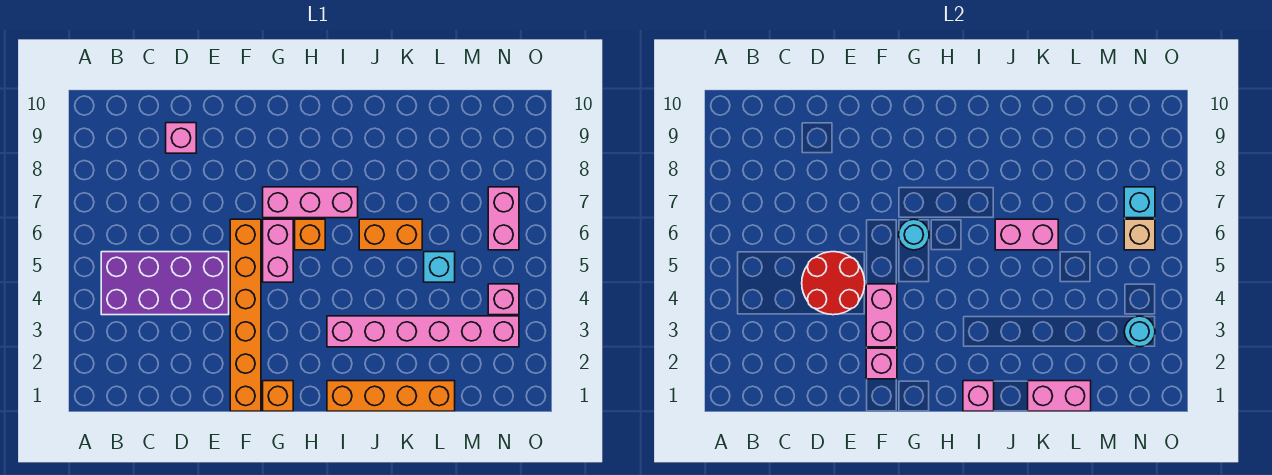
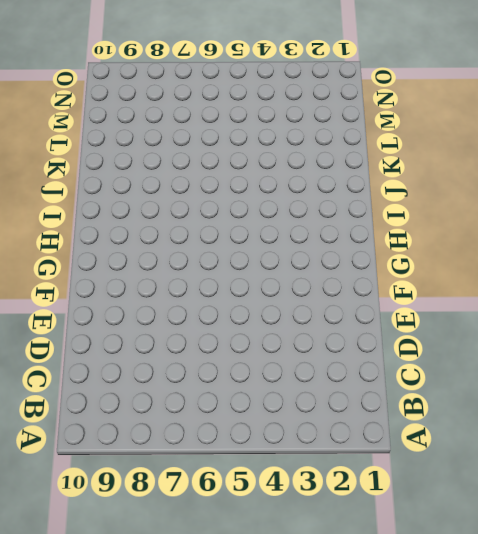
none -> purple 2x4 brick [101,252,229,315]
none -> pink 1x1 brick [166,123,196,153]
none -> orange 1x6 brick [230,219,261,411]

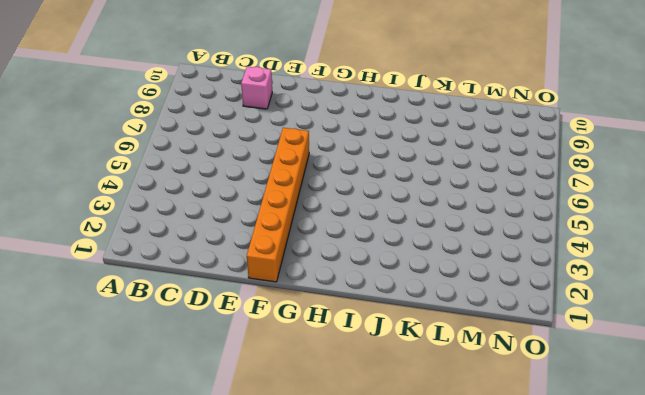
none -> purple 2x4 brick [101,252,229,315]
none -> orange 1x1 brick [263,381,293,411]
none -> pink 1x2 brick [263,219,293,282]

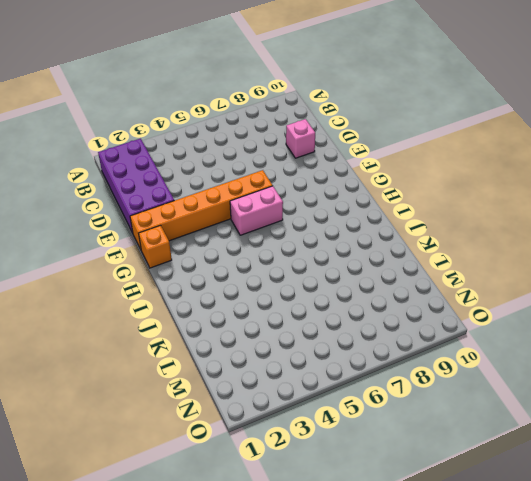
purple 2x4 brick [98,139,174,233] -> purple 2x4 brick moved to [101,252,229,315]
none -> pink 1x3 brick [263,187,358,218]
none -> orange 1x1 brick [295,219,325,250]
none -> orange 1x4 brick [327,381,455,411]

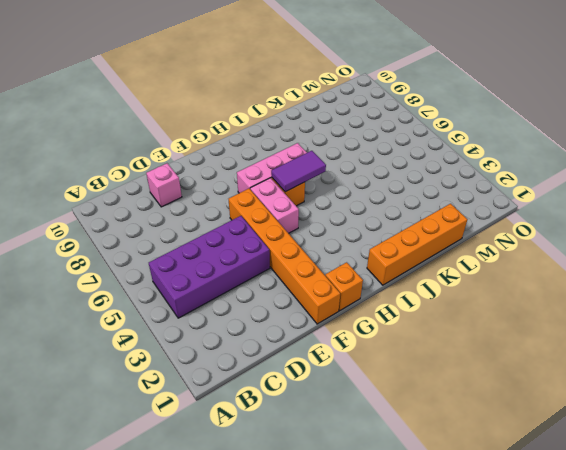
purple 1x2 tile [271,151,326,192] -> none
none -> pink 1x6 brick [327,316,519,347]
none -> orange 1x2 brick [359,219,422,250]
none -> cyan 1x1 brick [424,252,455,282]

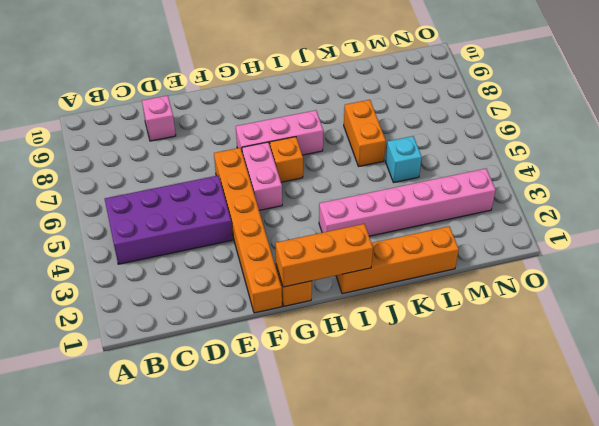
orange 1x3 brick [275,224,373,287] -> pink 1x1 brick [963,381,994,411]
orange 1x2 brick [344,100,386,166] -> orange 1x2 brick turned to [359,219,422,250]
none -> pink 1x1 brick [488,284,519,315]
none -> pink 1x2 brick [488,187,519,250]
none -> red 2x2 round brick [802,252,865,315]

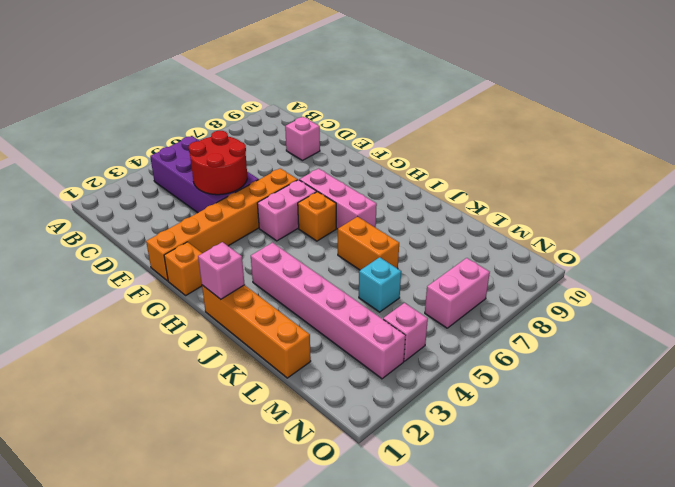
none -> pink 1x1 brick [866,348,897,379]
none -> pink 1x2 brick [866,284,897,347]
none -> cyan 1x1 round brick [899,219,929,250]

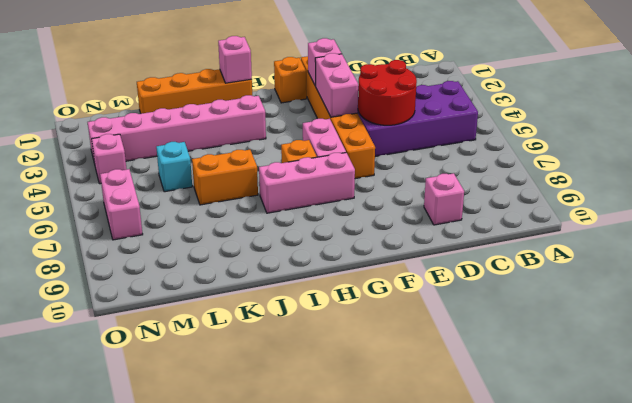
none -> cyan 1x1 round brick [899,219,929,250]
none -> pink 1x2 brick [995,219,1058,250]
none -> pink 1x2 brick [1028,381,1091,411]

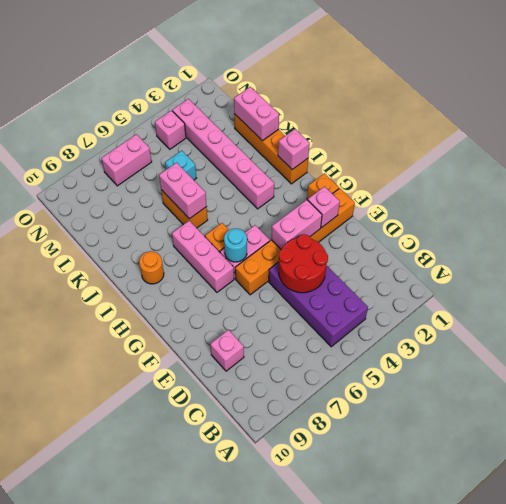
orange 1x1 round brick [139,251,164,284] -> none
none -> cyan 1x1 round brick [1124,316,1155,347]
none -> tan 1x1 brick [1124,219,1155,250]
none -> cyan 1x1 brick [1124,187,1155,218]

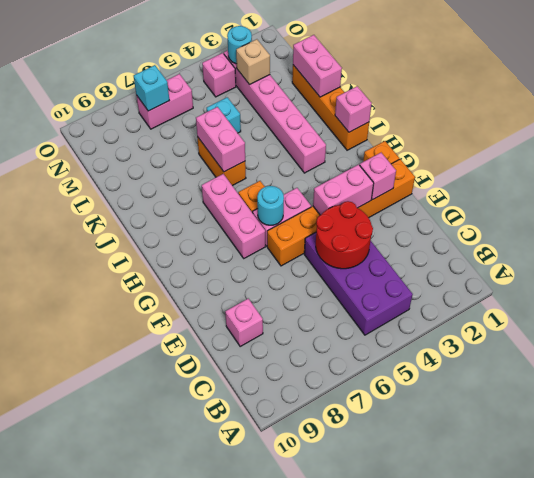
tan 1x1 brick [236,39,270,85] -> tan 1x1 brick moved to [1124,219,1155,250]

